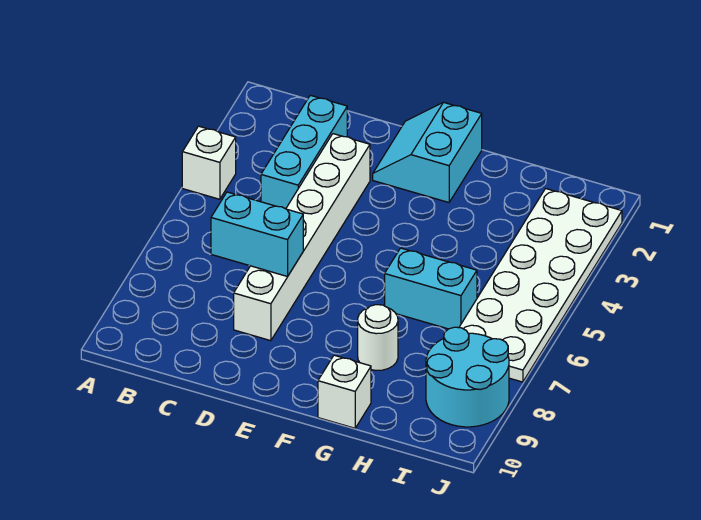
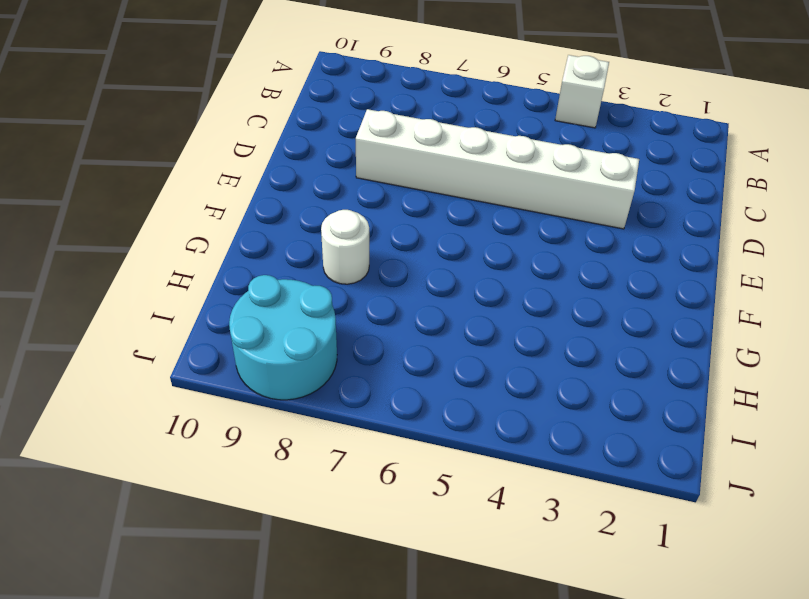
none -> cyan 1x3 brick [261,95,347,209]
none -> cyan 2x2 slope [373,102,482,202]

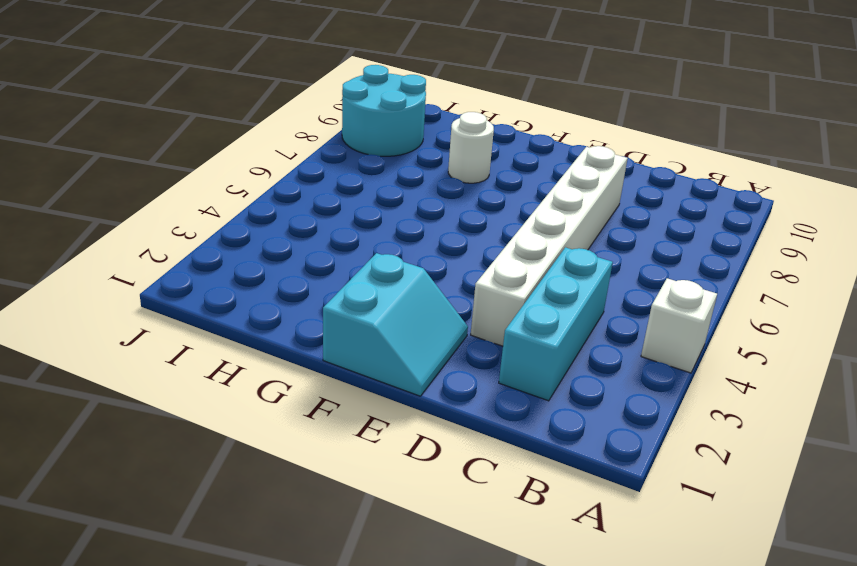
none -> cyan 1x2 brick [385,248,477,329]
none -> white 1x1 brick [318,355,371,428]

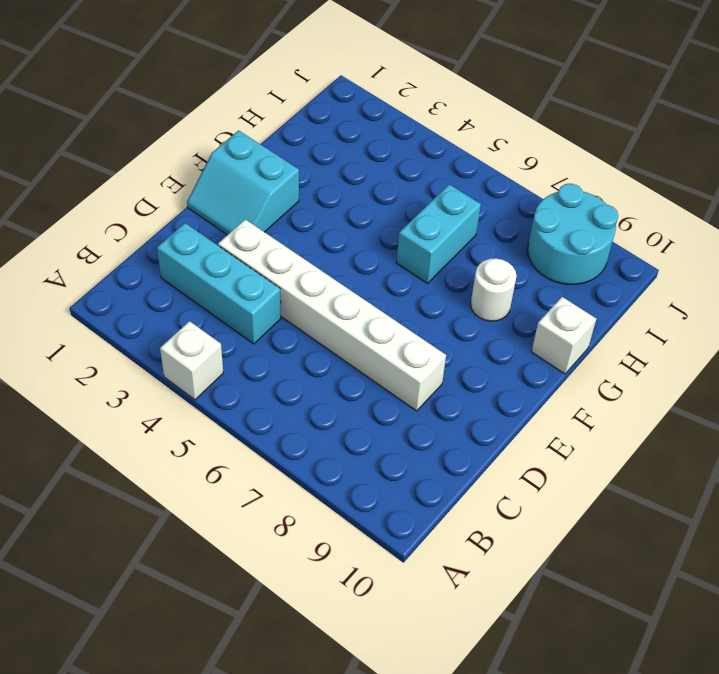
none -> white 2x6 plate [459,189,622,382]
none -> cyan 1x2 brick [211,192,303,277]

